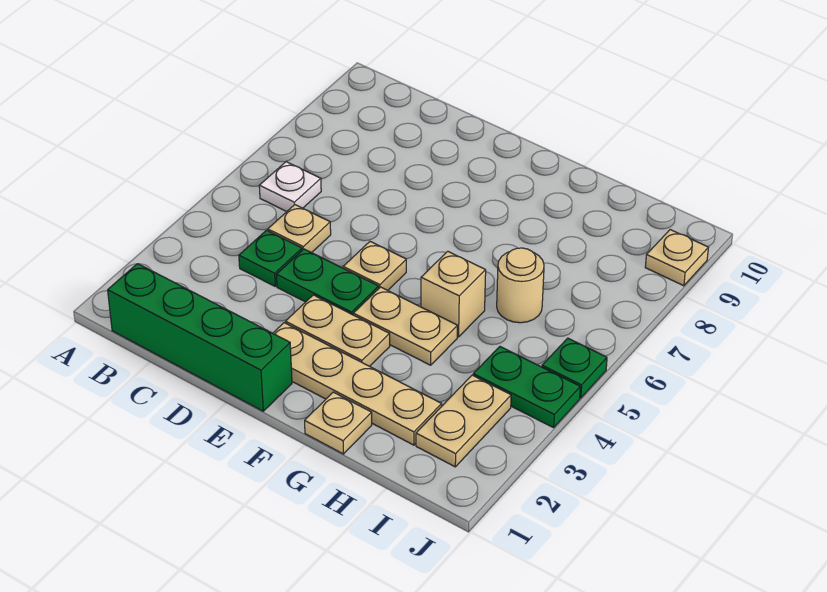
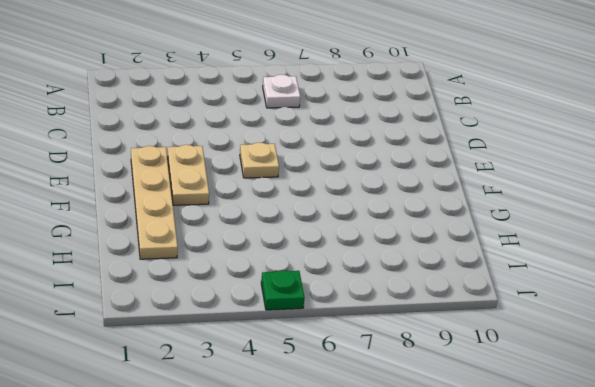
none -> green 1x4 brick [108,264,292,411]
none -> green 1x1 plate [239,230,302,286]
none -> tan 1x1 plate [268,205,331,253]

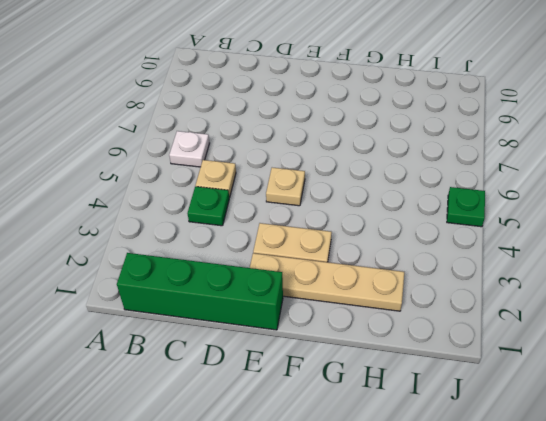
none -> green 1x2 plate [276,249,379,315]
none -> tan 1x2 plate [353,287,457,365]
none -> tan 1x1 plate [305,392,372,454]

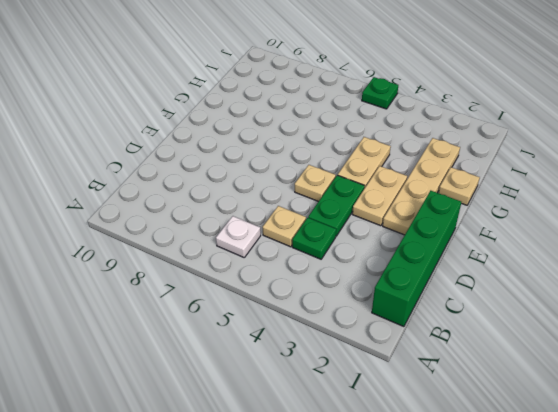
none -> tan 1x1 brick [421,251,486,337]
none -> tan 1x1 round brick [497,248,544,323]
none -> tan 1x2 plate [416,375,511,467]

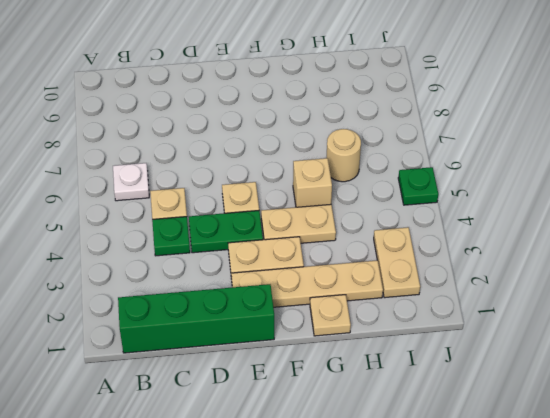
none -> green 1x2 plate [473,347,580,428]
none -> tan 1x1 plate [645,230,708,286]

